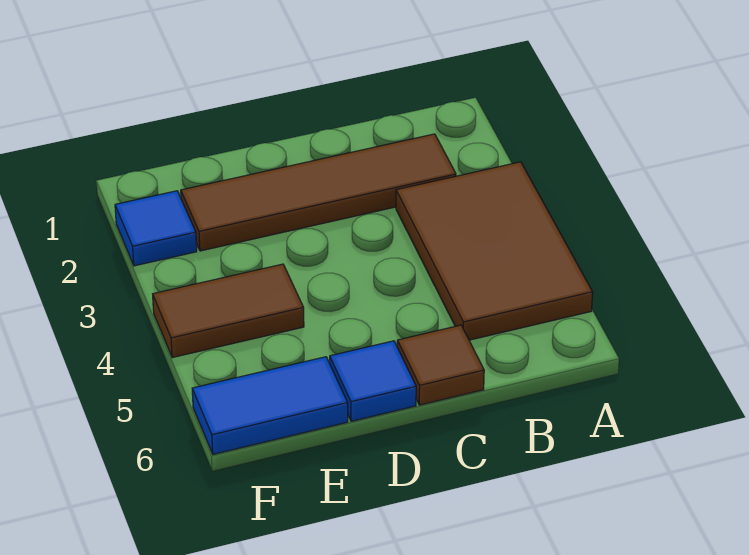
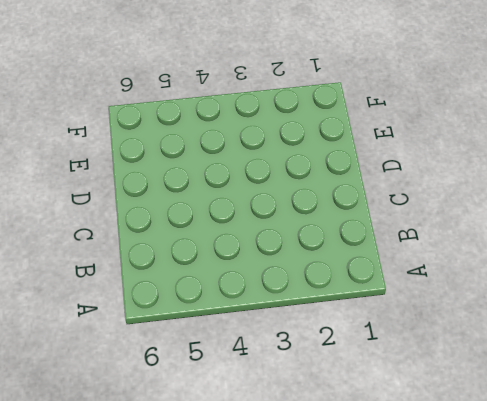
none -> brown 2x3 tile [396,162,593,340]
none -> brown 1x4 tile [181,134,456,251]

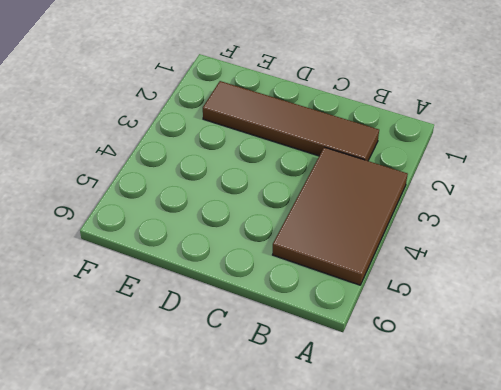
none -> brown 1x1 tile [397,325,484,405]
none -> blue 1x1 tile [330,341,416,421]

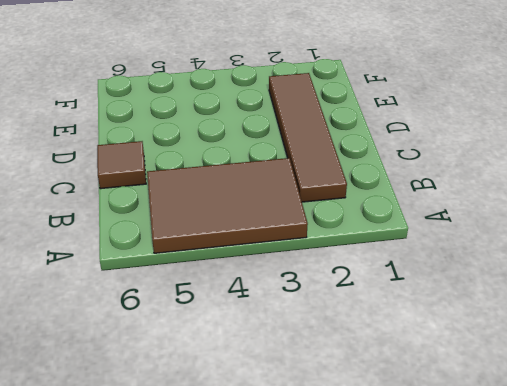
none -> blue 1x1 tile [330,341,416,421]
none -> brown 1x2 tile [153,264,304,358]

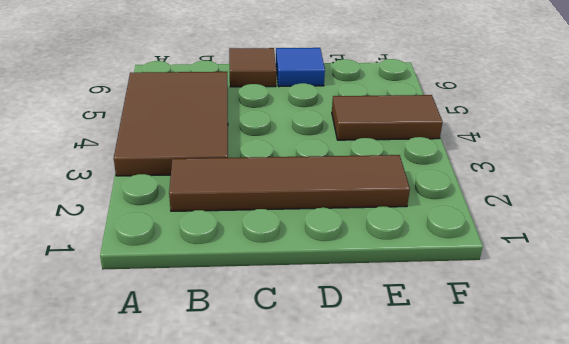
none -> blue 1x2 tile [192,357,348,454]
none -> blue 1x1 tile [115,191,197,266]

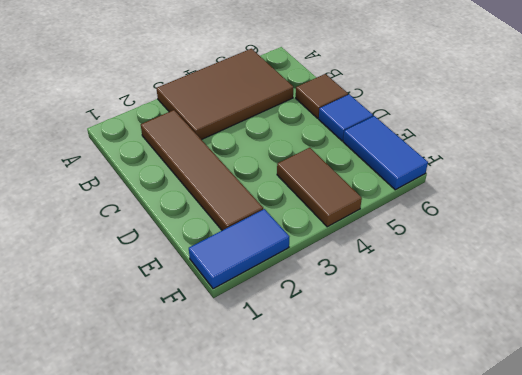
blue 1x2 tile [189,209,289,289] -> blue 1x1 tile [115,191,197,266]

